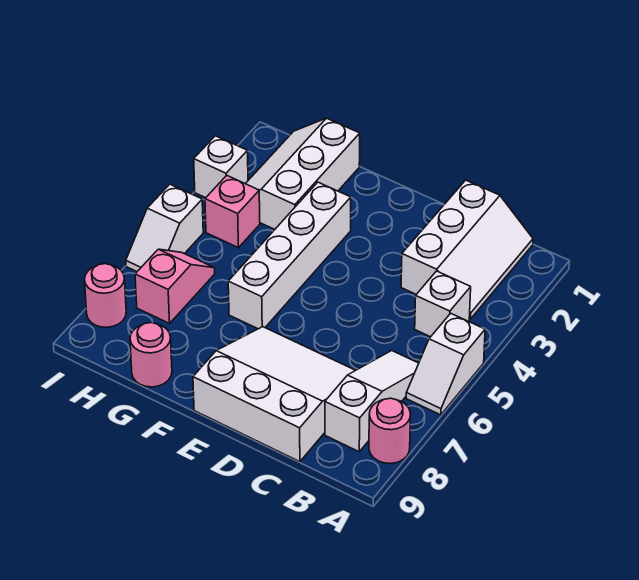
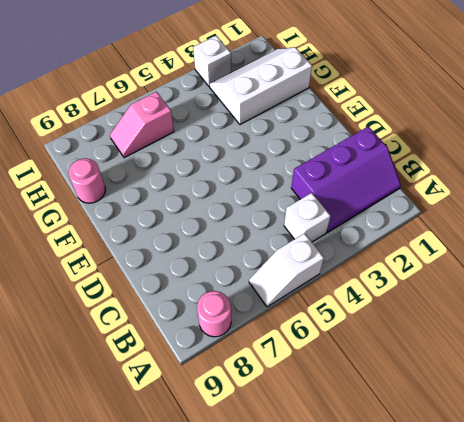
purple 2x3 slope [291,126,401,232] -> white 2x3 slope [401,180,533,319]
pink 1x2 slope [110,92,174,158] -> pink 1x2 slope turned to [135,249,215,323]
none -> white 1x3 slope [325,351,419,452]
none -> white 3x3 slope [193,327,355,462]
none -> white 1x4 brick [228,182,351,329]

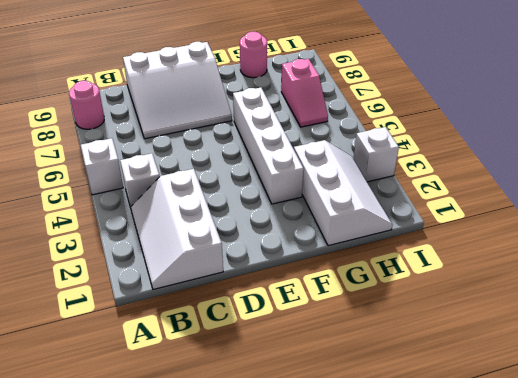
none -> white 1x3 slope [325,351,419,452]
none -> pink 1x1 brick [205,175,260,248]
none -> white 1x2 slope [126,184,203,272]

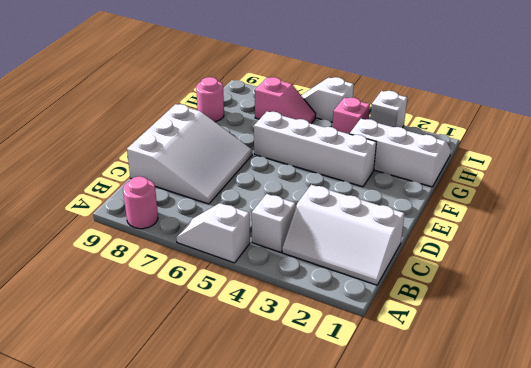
none -> white 1x3 slope [325,351,419,452]
none -> pink 1x1 round brick [85,264,126,327]

